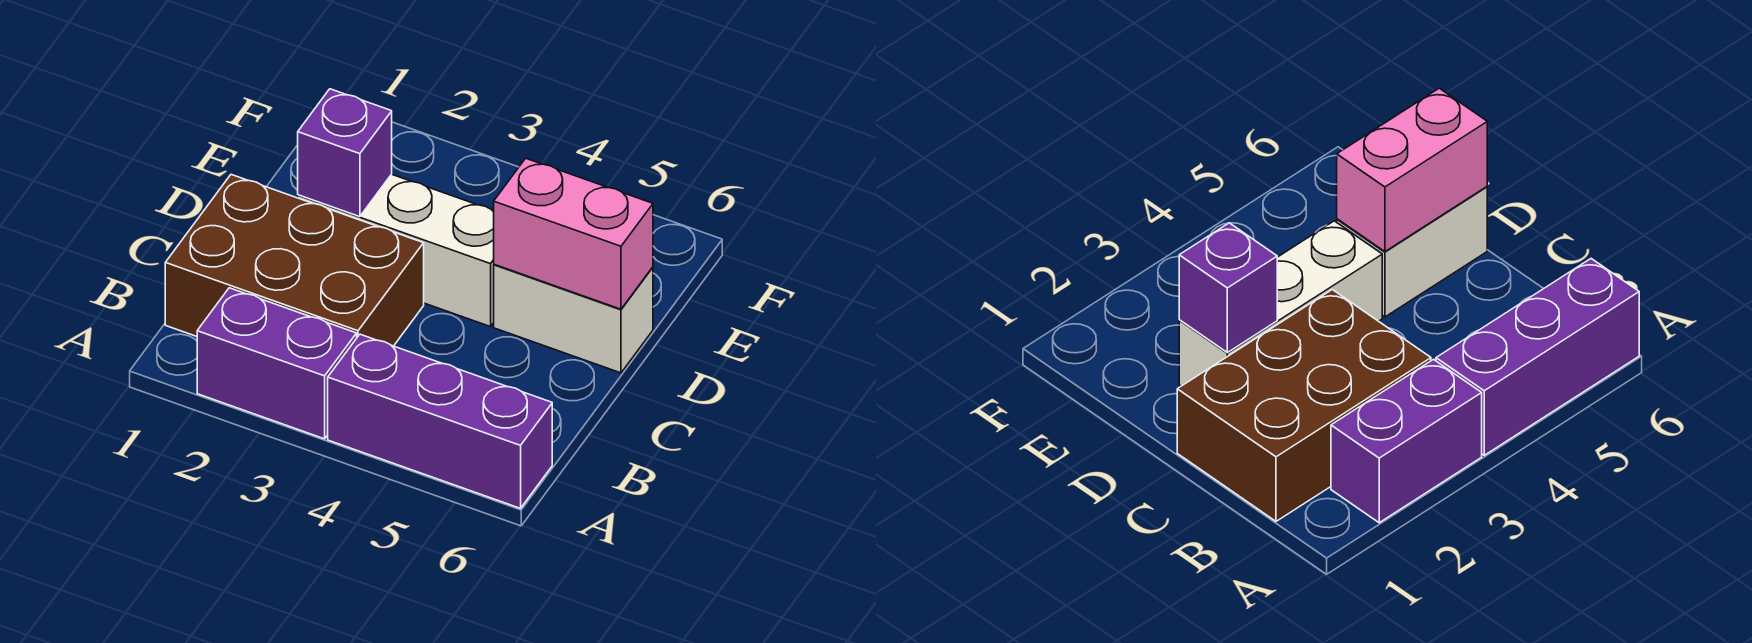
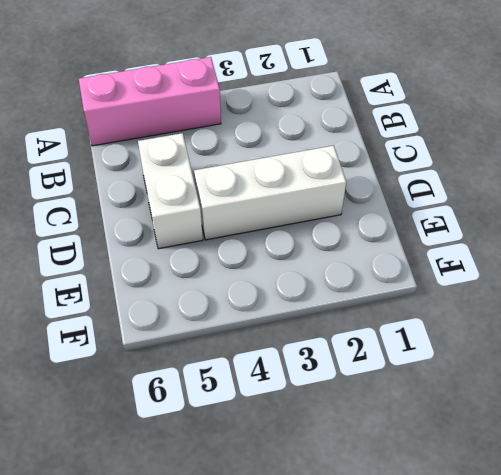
pink 1x3 brick [79,57,221,146] -> purple 1x3 brick [328,334,552,508]
white 1x2 brick [138,133,203,249] -> white 1x2 brick turned to [494,265,653,373]
none -> purple 1x2 brick [197,288,357,439]
none -> brown 2x3 brick [165,175,424,346]

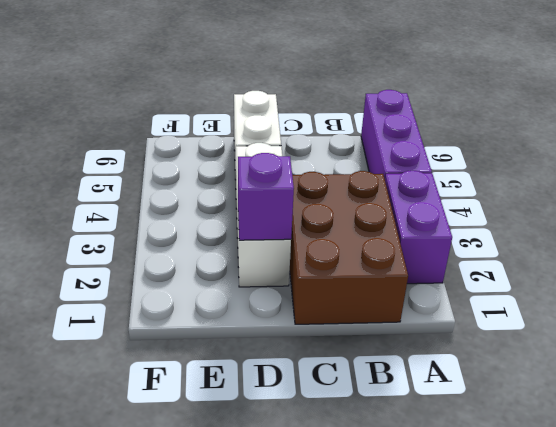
none -> pink 1x2 brick [494,158,653,309]

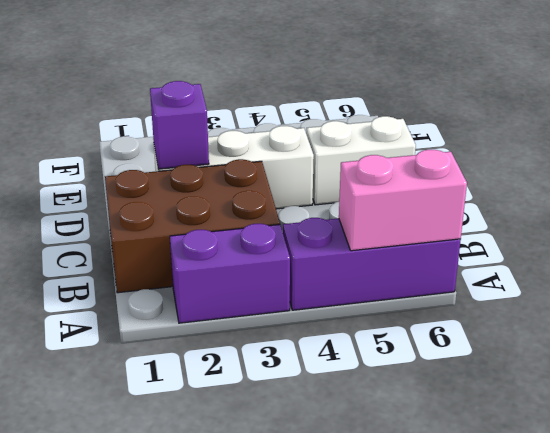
pink 1x2 brick [339,150,467,251] -> pink 1x2 brick moved to [494,158,653,309]

